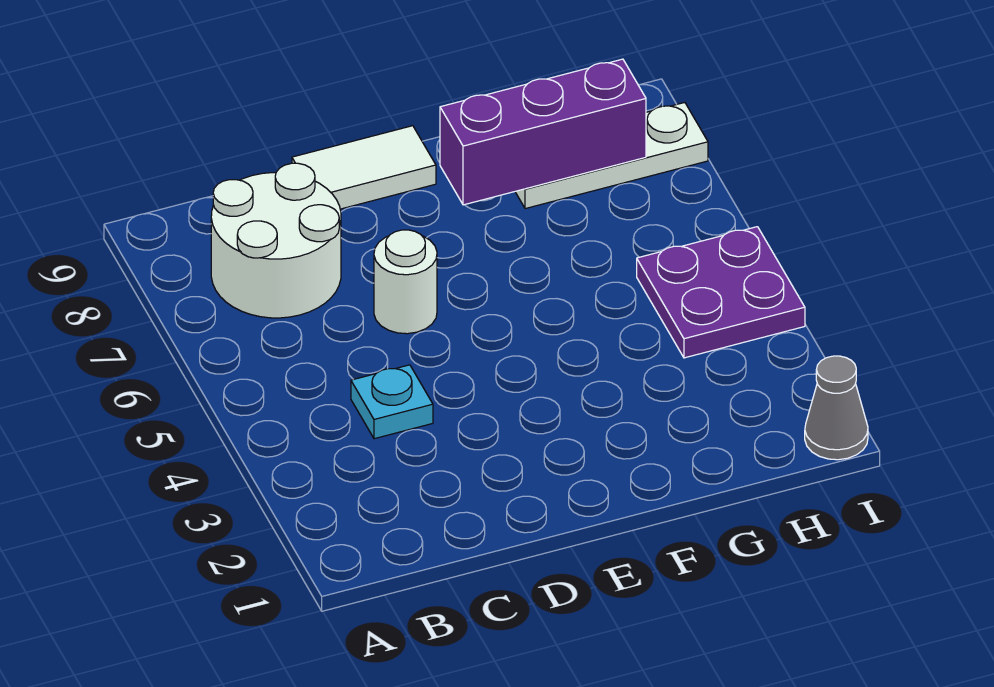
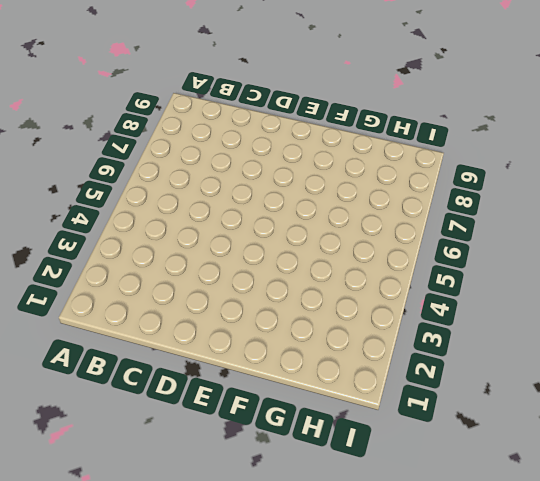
none -> white 2x2 round brick [211,163,341,318]
none -> cyan 1x1 plate [351,365,433,439]

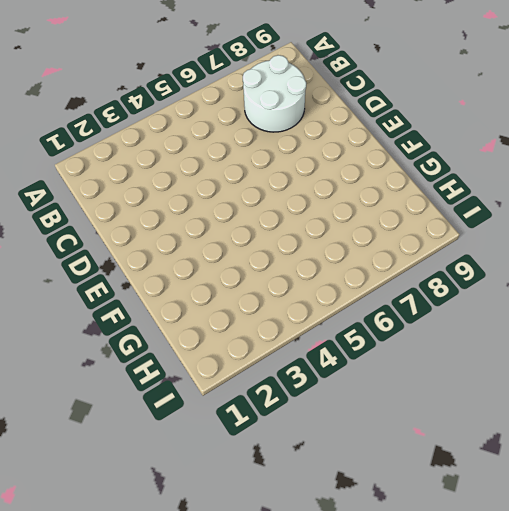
none -> cyan 1x1 plate [351,365,433,439]
none -> white 1x1 round brick [374,230,437,334]

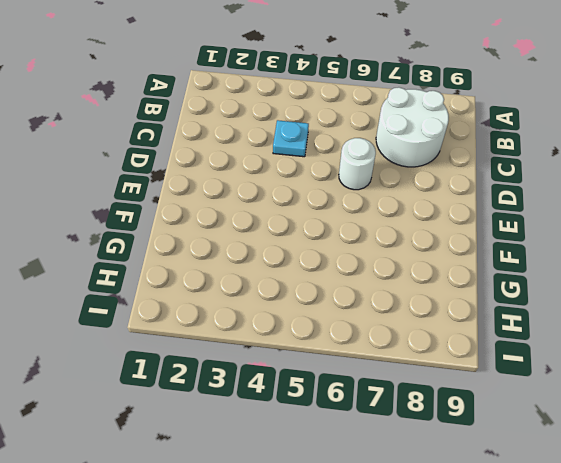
none -> white 1x2 tile [292,126,436,209]
none -> white 1x3 plate [515,103,708,209]

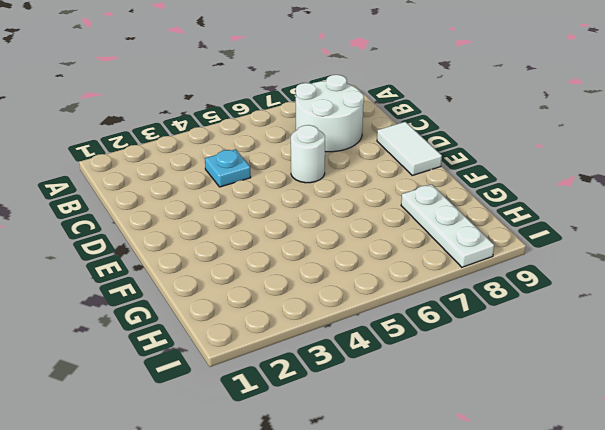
none -> purple 2x2 plate [637,227,805,358]
none -> grey 1x1 cone [805,356,868,460]

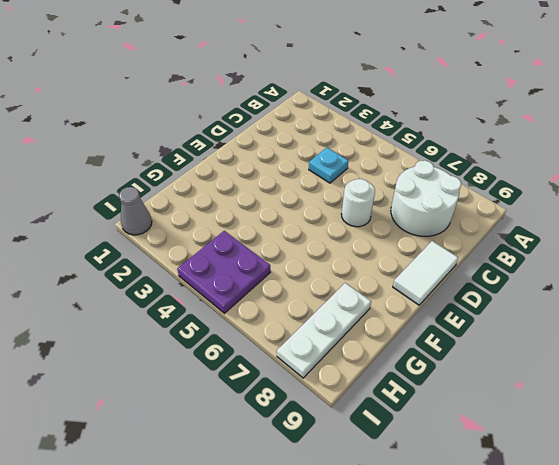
none -> purple 1x3 brick [440,59,646,205]

